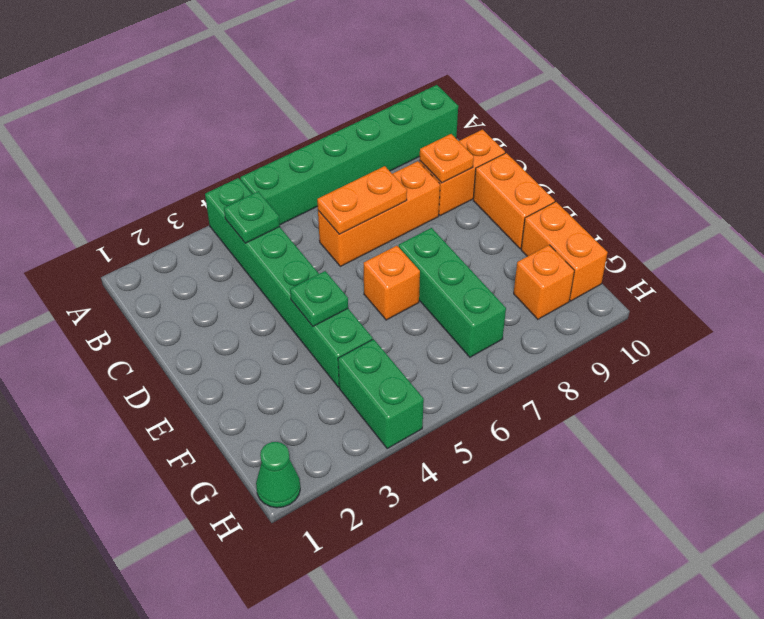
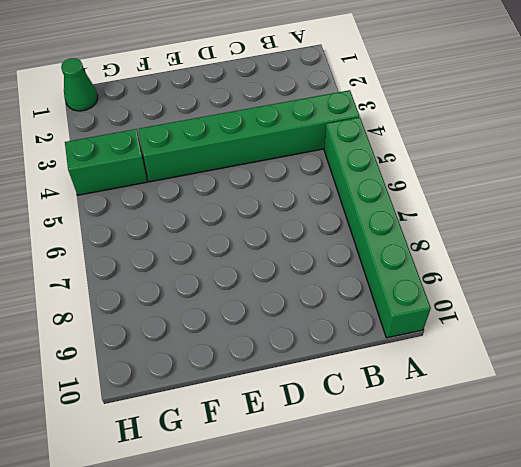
none -> orange 1x3 brick [318,161,440,266]
none -> orange 1x2 brick [420,130,505,215]
none -> orange 1x2 brick [473,153,555,249]

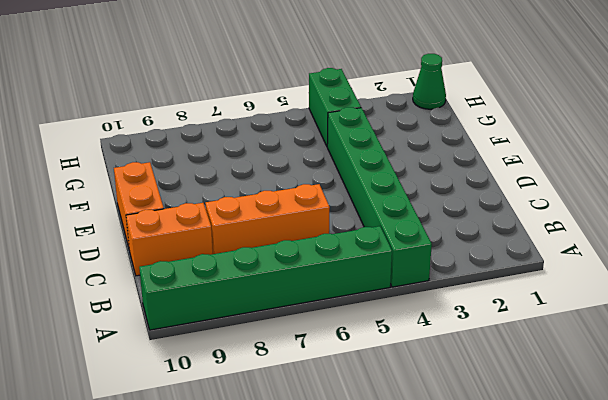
none -> orange 1x1 brick [364,246,420,320]
none -> green 1x3 brick [399,228,506,357]
none -> orange 1x2 brick [521,202,608,301]

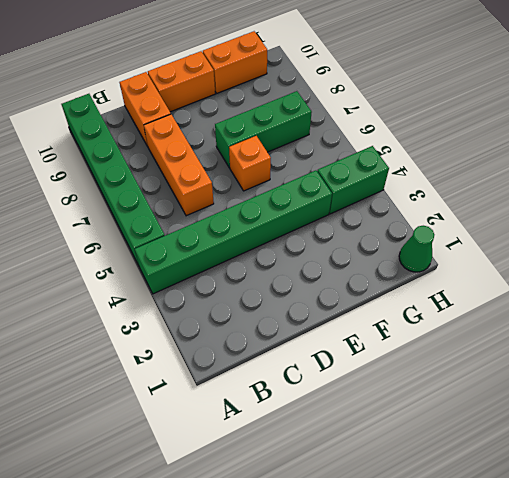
none -> orange 1x1 brick [514,245,574,319]
none -> green 1x1 plate [224,192,280,243]
none -> orange 1x2 plate [317,166,407,234]

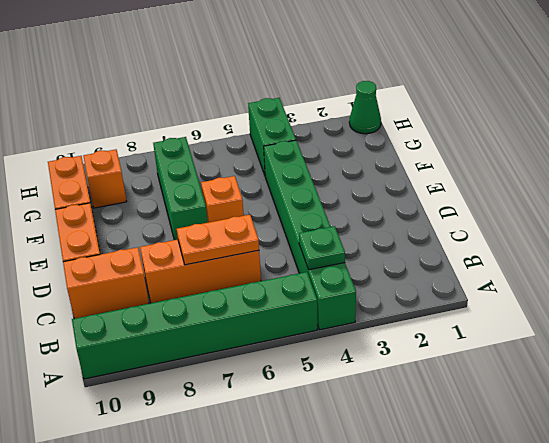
none -> orange 1x1 plate [420,134,474,183]
none -> green 1x1 plate [290,271,348,326]

